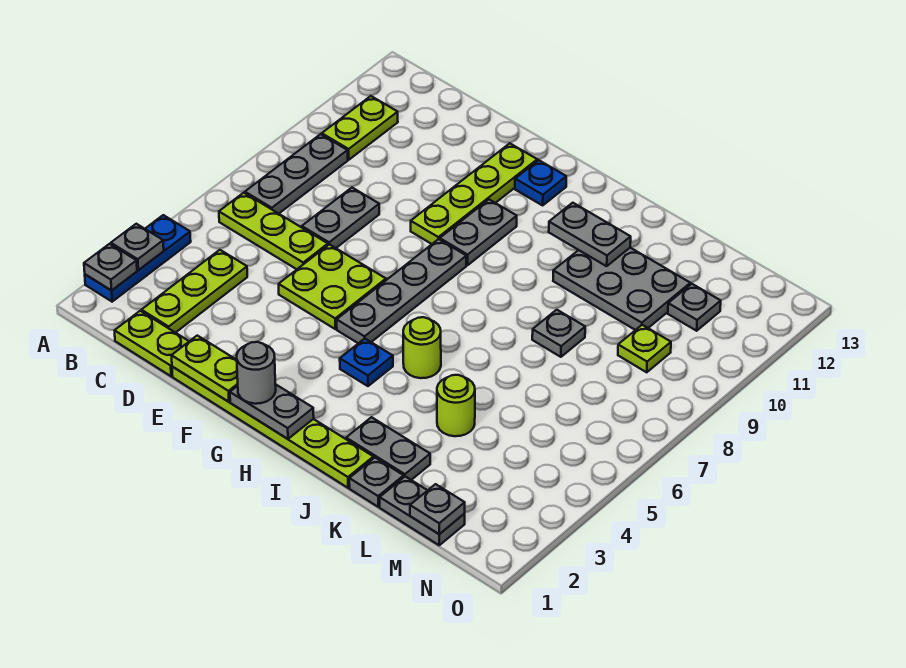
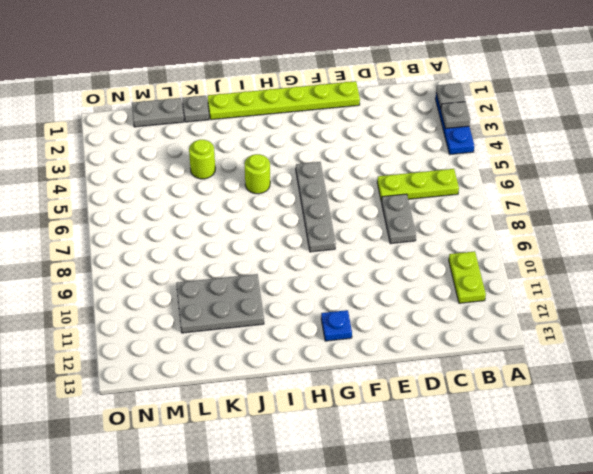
none -> grey 1x3 plate [245,134,348,214]
none -> lime 1x2 plate [115,311,189,376]
none -> lime 1x3 plate [141,250,247,333]
none -> lime 2x2 plate [279,244,386,329]

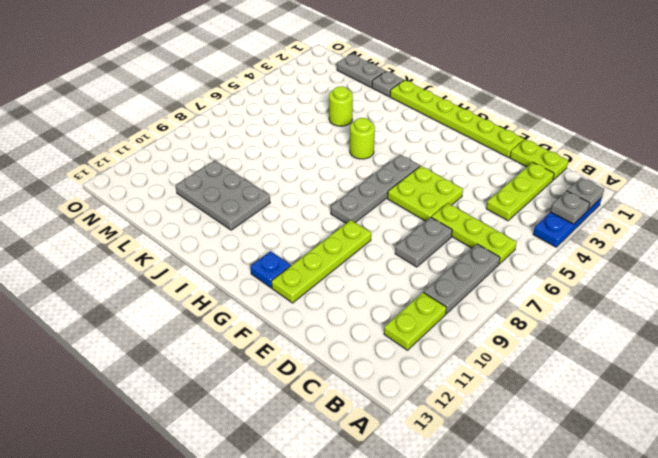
none -> grey 1x2 plate [440,200,517,265]
none -> blue 1x1 plate [340,339,393,386]
none -> grey 1x2 plate [346,417,430,480]
none -> grey 1x1 plate [532,310,585,357]

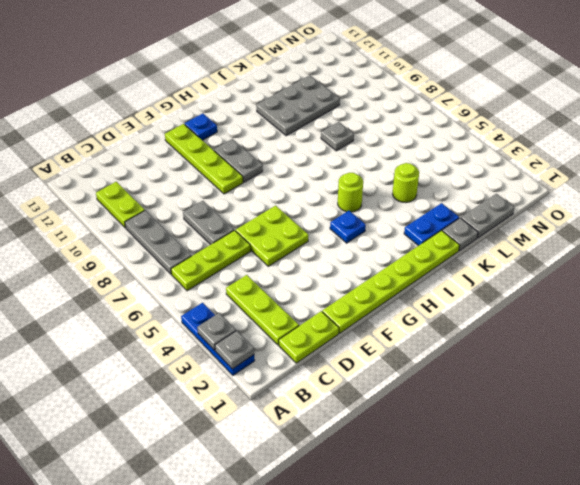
blue 1x2 plate [404,203,459,246] -> grey 1x2 plate [346,417,430,480]
none -> grey 1x4 plate [337,239,466,343]
none -> lime 1x1 plate [618,325,671,372]
none -> grey 1x1 plate [668,284,721,331]
none -> lime 1x2 plate [172,336,238,402]

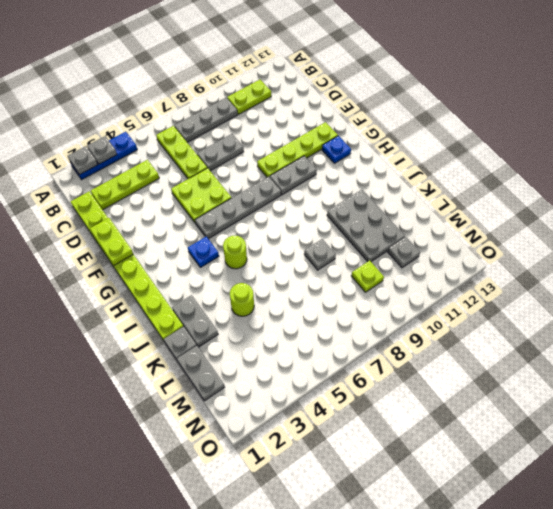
none -> grey 1x2 plate [230,384,314,439]
none -> grey 1x2 plate [549,203,631,266]
none -> grey 1x1 plate [410,484,465,534]
none -> grey 1x1 round brick [237,342,276,404]

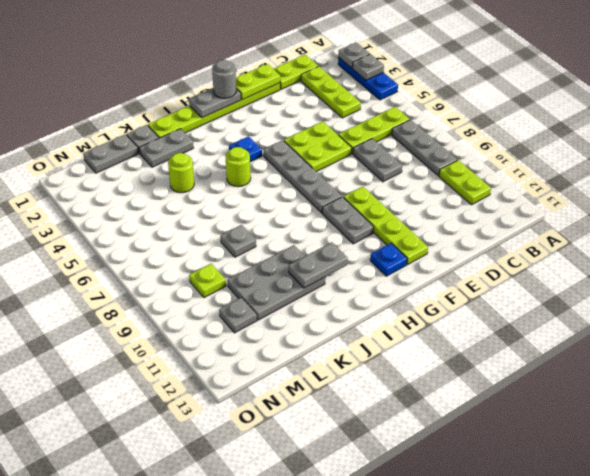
none -> grey 1x1 plate [410,484,465,534]

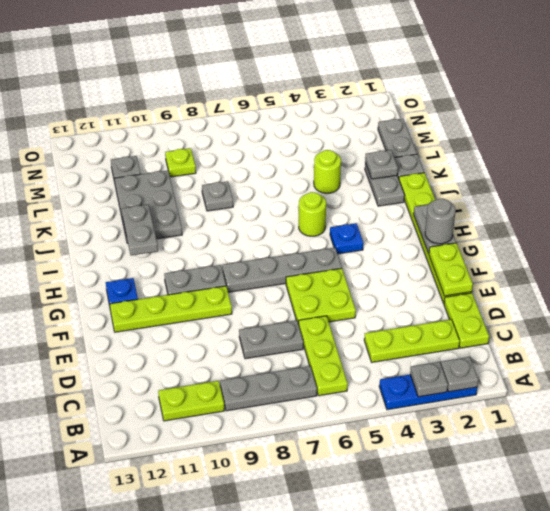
grey 1x1 plate [365,150,398,179] -> grey 1x1 plate moved to [410,484,465,534]

